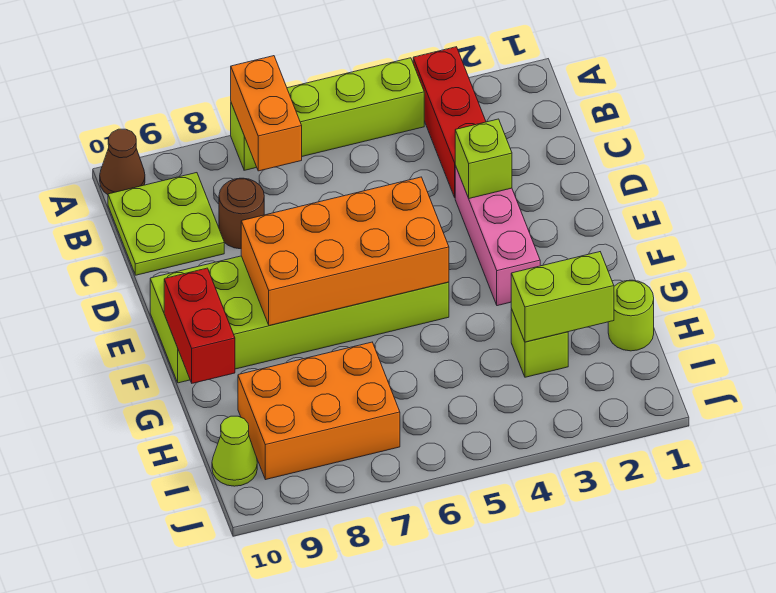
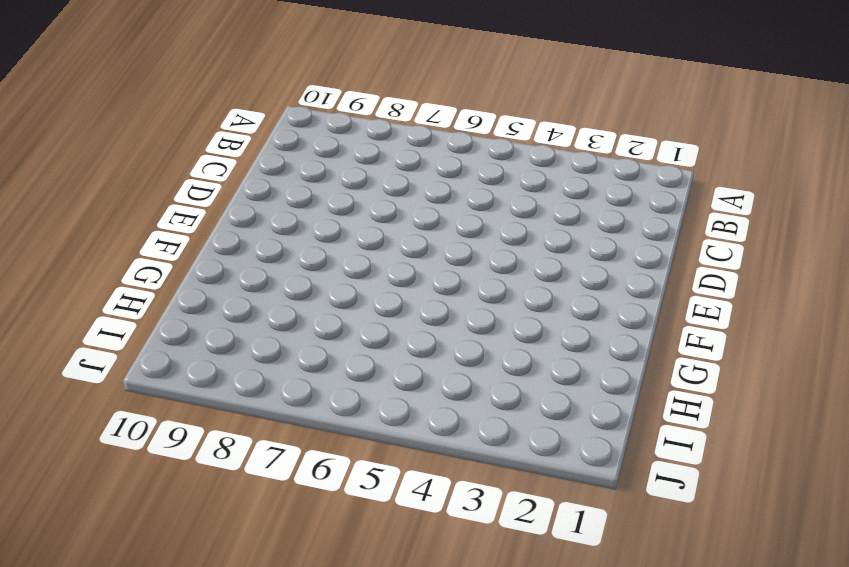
none -> red 1x3 brick [413,47,486,197]
none -> lime 1x4 brick [231,58,424,170]
none -> brown 1x1 cone [100,129,145,195]

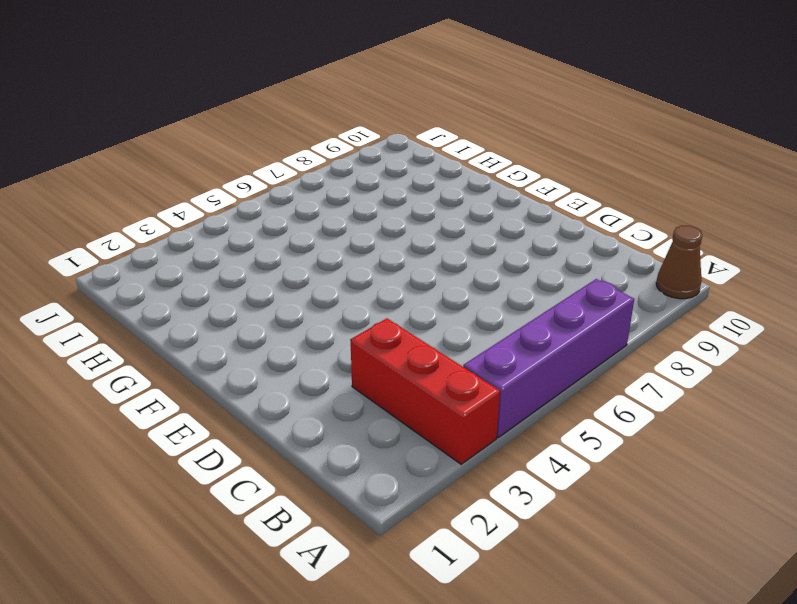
purple 1x4 brick [463,279,634,437] -> lime 1x4 brick [231,58,424,170]
none -> lime 2x2 plate [108,173,224,275]
none -> brown 1x1 round brick [219,178,264,249]
none -> pink 1x3 brick [455,166,540,306]

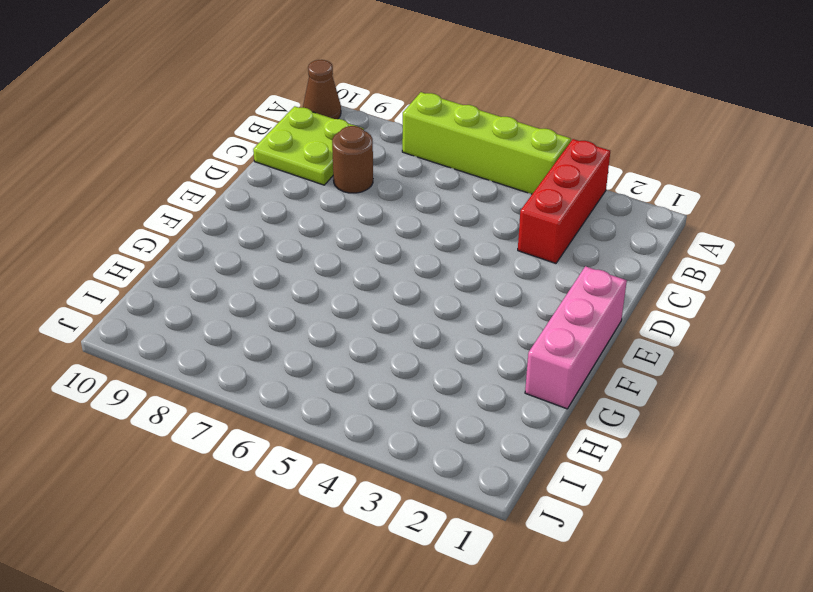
pink 1x3 brick [525,266,627,409] -> pink 1x3 brick moved to [455,166,540,306]
none -> lime 2x6 brick [150,256,449,383]
none -> lime 1x1 round brick [608,280,654,351]
none -> lime 1x1 brick [511,309,568,377]

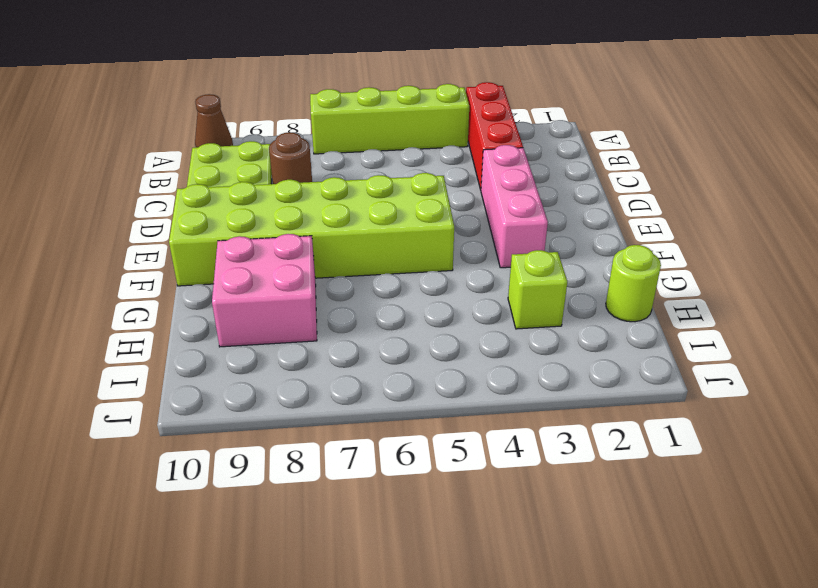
pink 2x2 brick [212,234,317,347] -> orange 2x3 brick [238,342,400,480]
none -> lime 1x1 cone [212,416,257,486]
none -> orange 1x2 brick [231,56,302,171]
none -> lime 1x1 brick [455,119,512,198]

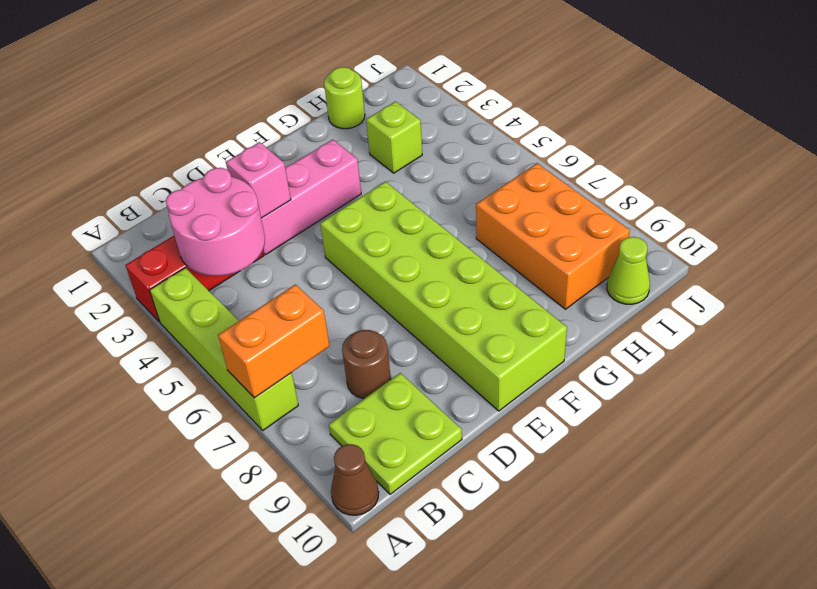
pink 2x2 round brick [166,168,265,276] -> none
pink 1x1 brick [226,142,291,218] -> lime 1x1 brick [455,119,512,198]
none -> orange 2x4 brick [241,177,449,326]
none -> red 1x2 brick [164,268,235,383]
none -> lime 1x2 brick [511,252,614,342]

